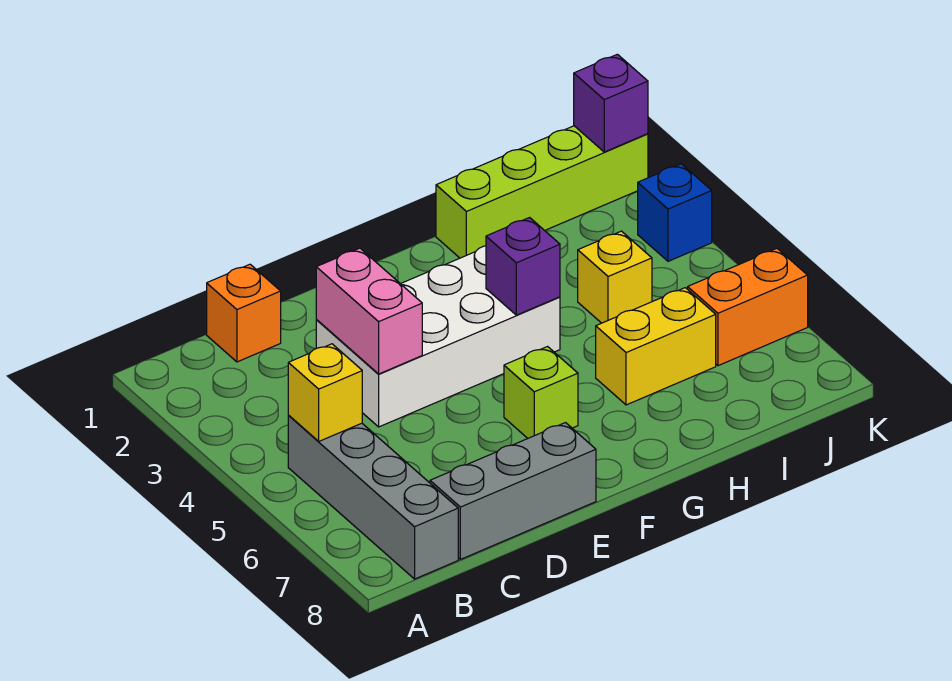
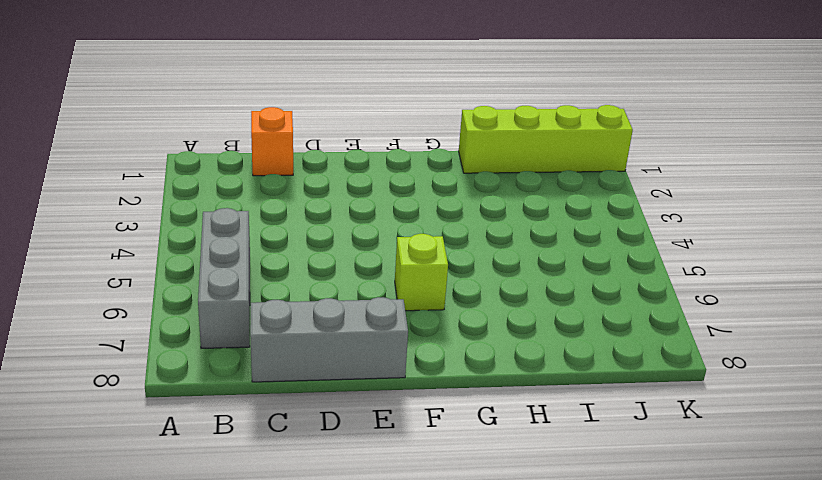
grey 1x3 brick [198,208,250,348] -> grey 1x4 brick [288,416,458,579]
none -> white 2x4 brick [316,246,560,427]
none -> yellow 1x2 brick [596,288,716,405]
none -> yellow 1x1 brick [578,231,652,323]

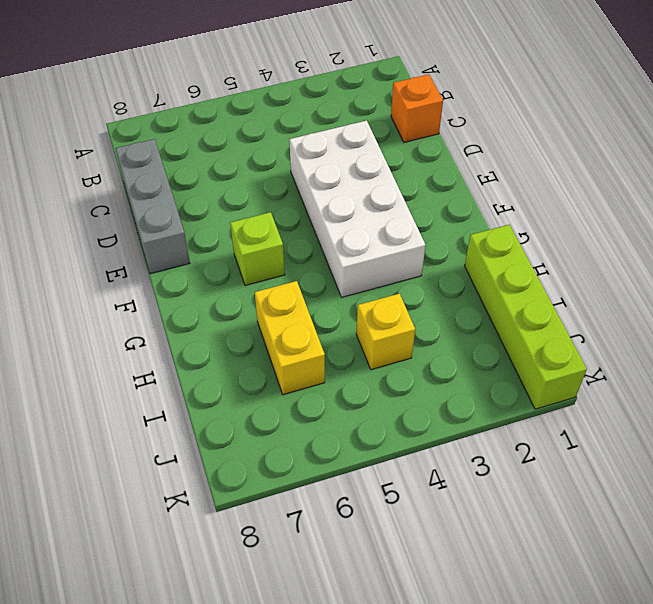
none -> grey 1x4 brick [288,416,458,579]
none -> orange 1x2 brick [688,249,808,366]
none -> blue 1x1 brick [638,164,712,261]

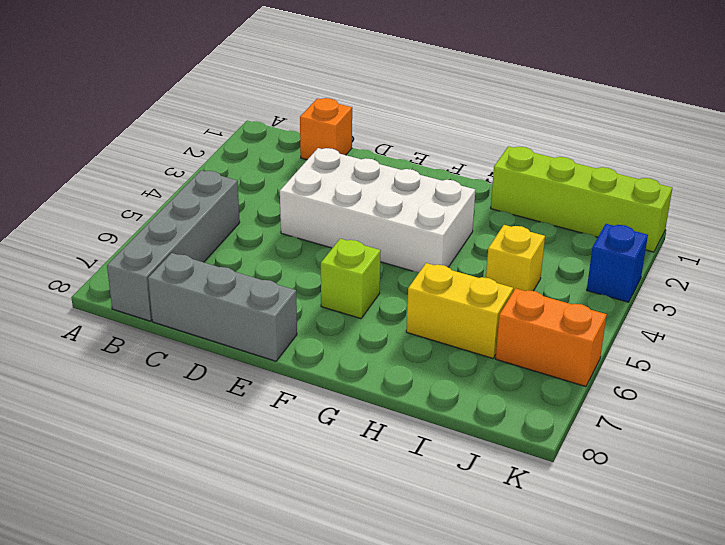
none -> yellow 1x1 brick [288,344,362,441]
none -> pink 1x2 brick [316,248,422,374]
none -> purple 1x1 brick [486,218,560,315]

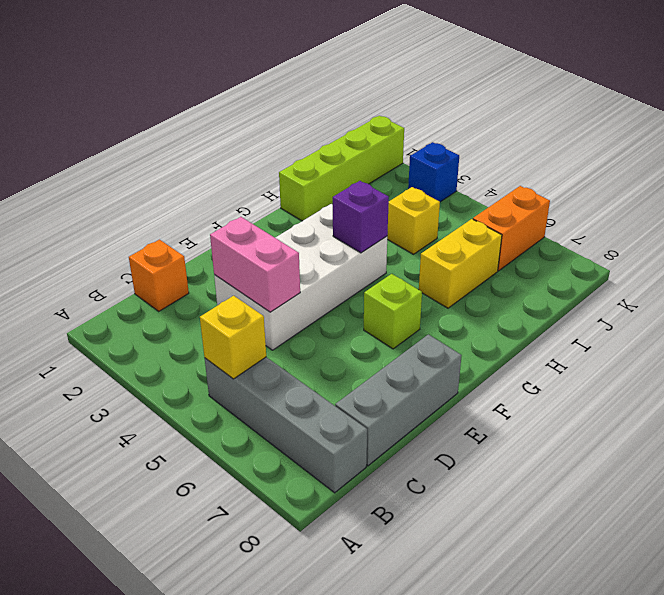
none -> purple 1x1 brick [574,54,648,152]

